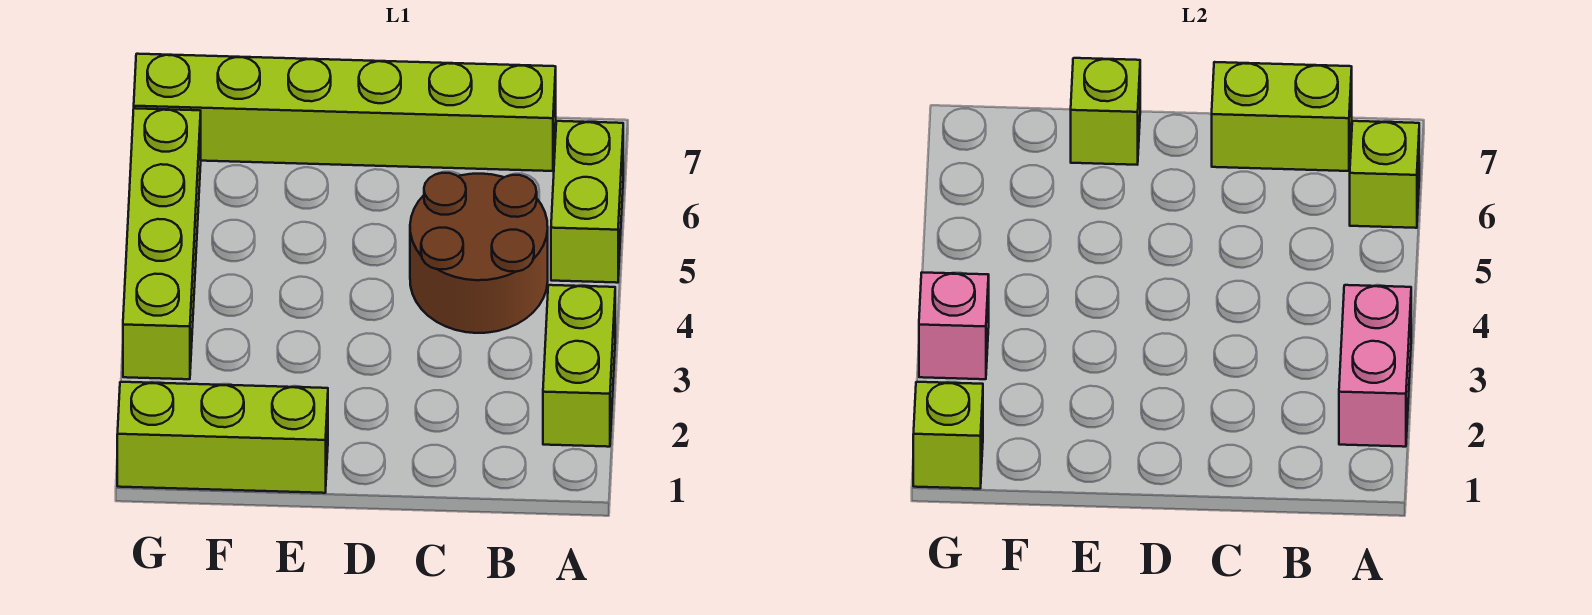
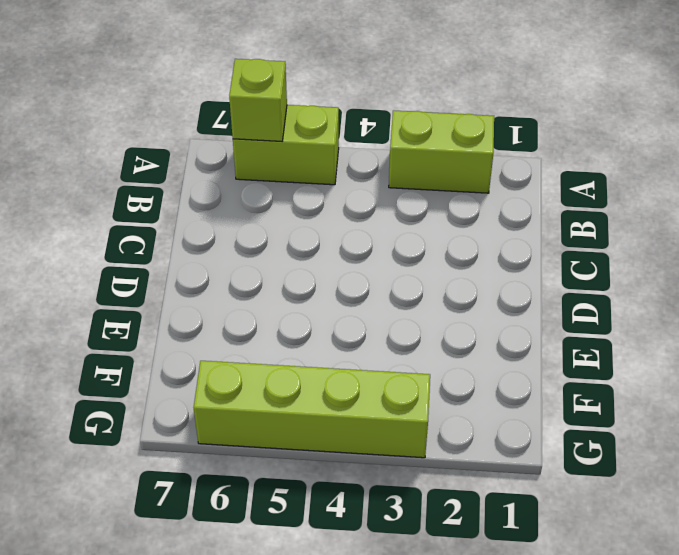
none -> brown 2x2 round brick [410,173,548,333]
none -> lime 1x6 brick [134,54,556,171]
none -> lime 1x3 brick [117,382,328,493]

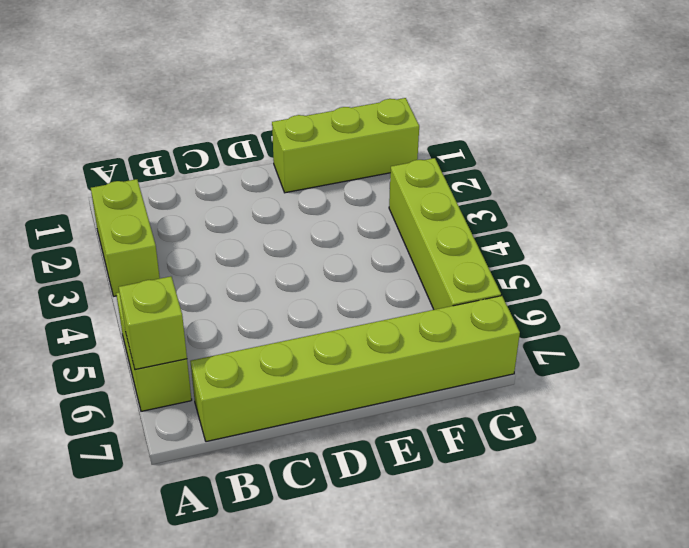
none -> brown 2x2 round brick [410,173,548,333]
none -> pink 1x2 brick [1339,285,1411,447]
none -> lime 1x2 brick [1212,62,1352,171]

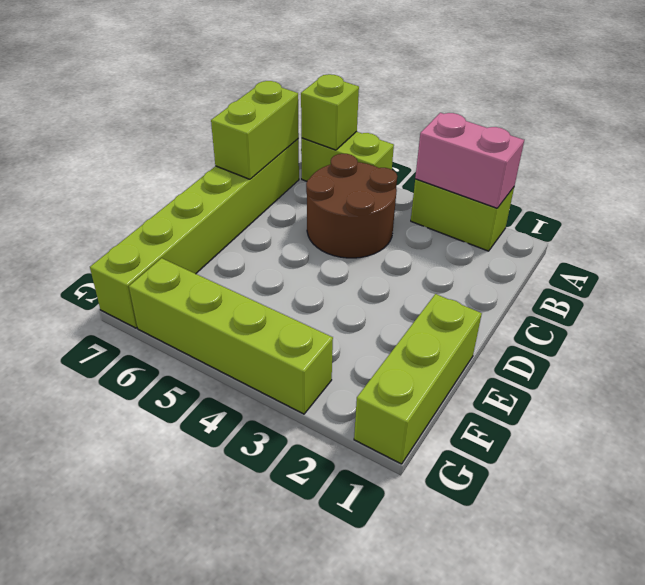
none -> lime 1x1 brick [1071,58,1140,165]
none -> lime 1x1 brick [913,382,983,489]
none -> pink 1x1 brick [919,273,989,379]

